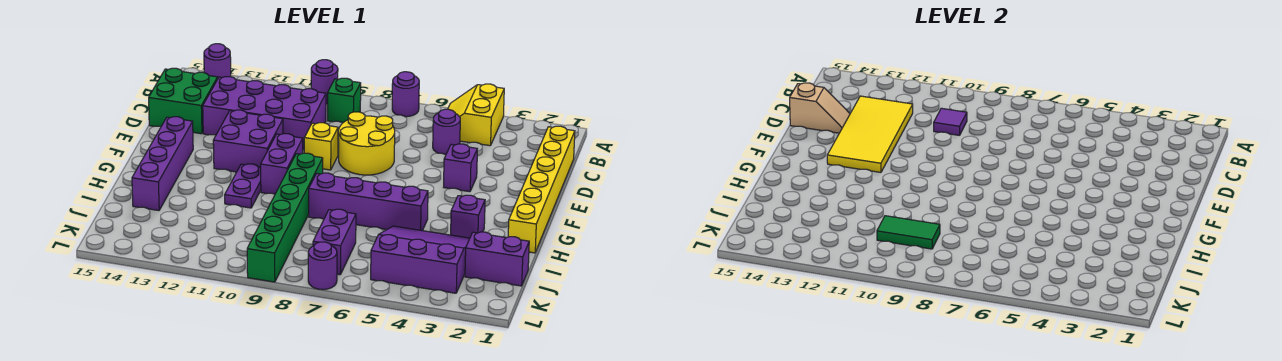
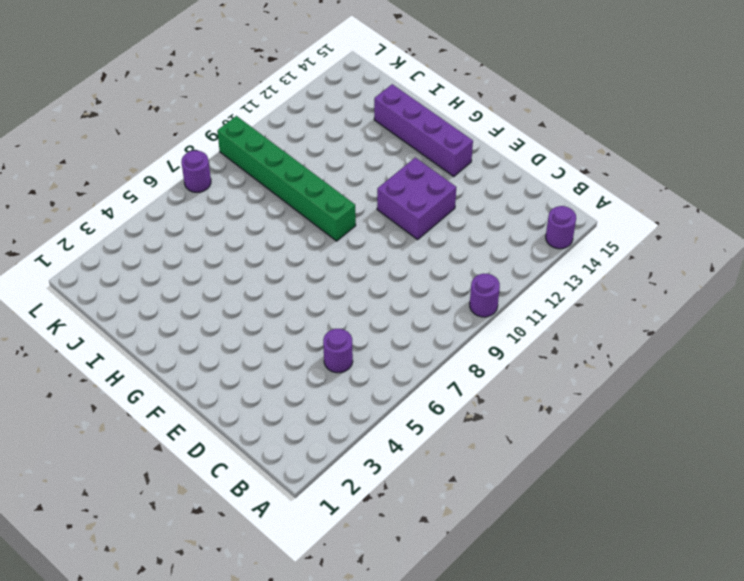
none -> yellow 2x2 slope [448,84,504,146]
none -> purple 1x1 round brick [392,72,419,117]
none -> green 1x1 brick [328,78,361,123]

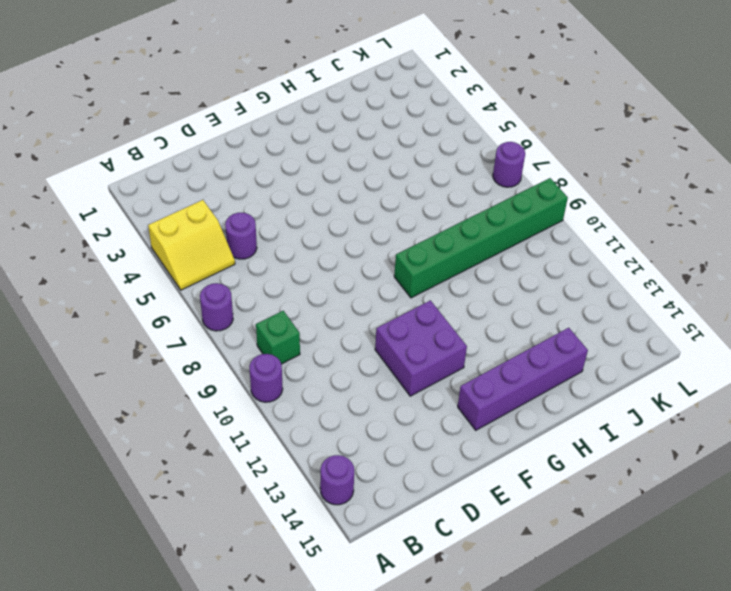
none -> yellow 1x6 brick [508,126,575,253]
none -> purple 2x4 brick [203,77,326,149]
none -> green 2x2 brick [149,68,218,134]

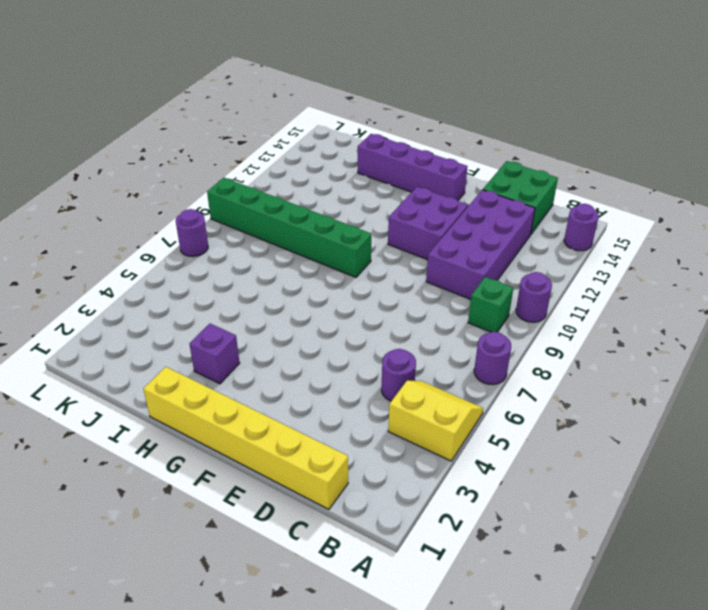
none -> yellow 2x2 round brick [339,112,395,175]
none -> purple 1x1 brick [444,144,477,192]
none -> yellow 1x1 brick [304,123,338,170]

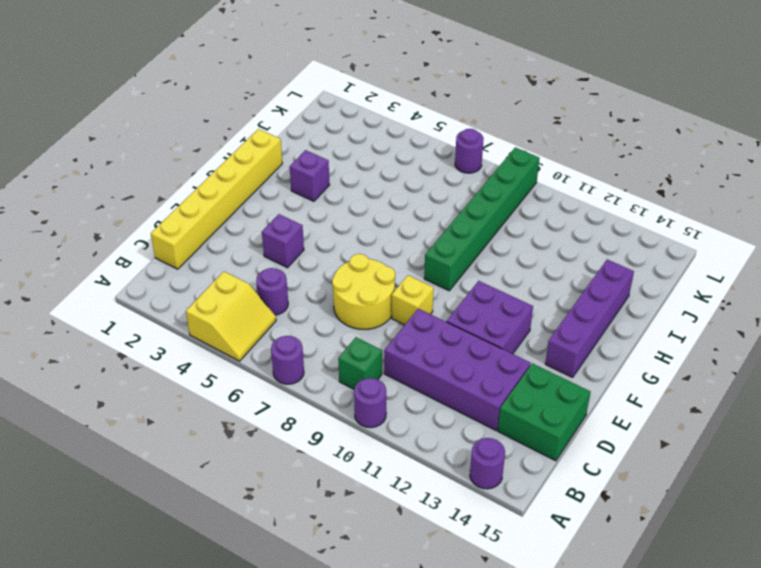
none -> purple 1x2 brick [261,134,303,194]
none -> purple 1x2 plate [225,164,261,208]
none -> purple 1x4 brick [309,173,428,231]

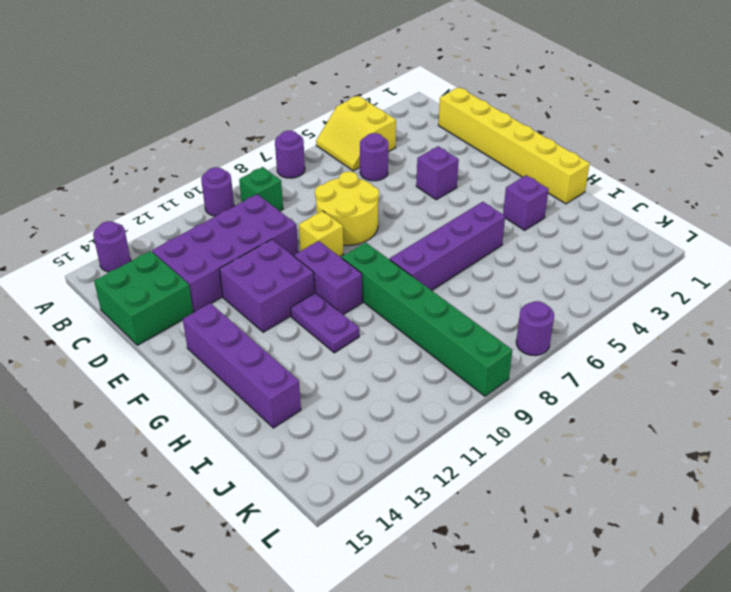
none -> purple 3x3 slope [371,226,470,293]
none -> purple 1x2 brick [465,232,529,286]
none -> purple 1x2 brick [313,209,356,275]

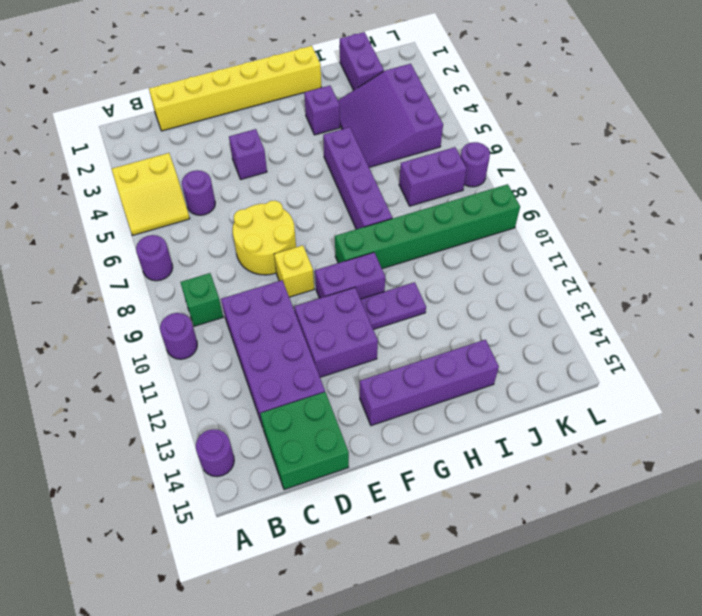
none -> purple 1x1 tile [934,108,967,135]
none -> yellow 2x4 tile [827,96,913,172]
none -> tan 1x2 slope [790,83,850,133]

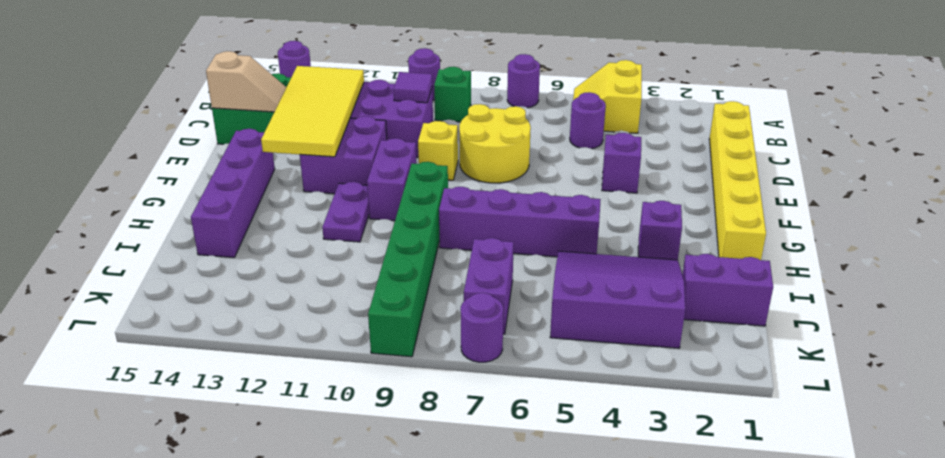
none -> green 1x2 tile [877,216,940,249]

